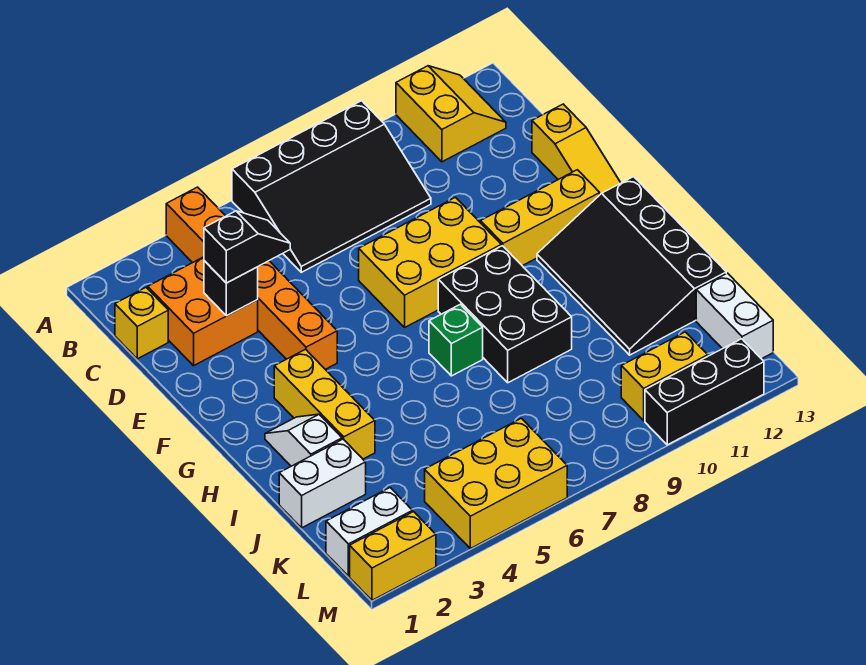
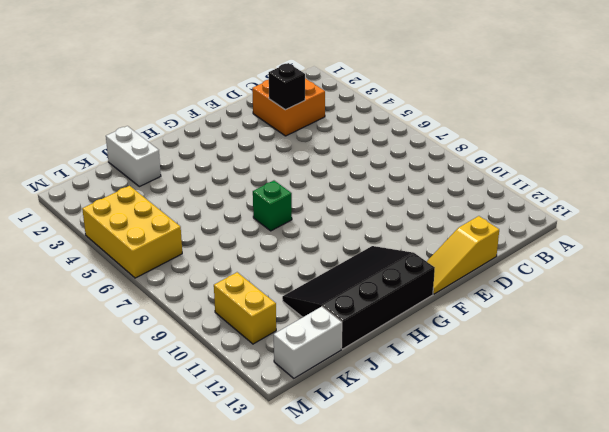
none -> orange 1x6 brick [166,187,337,369]
none -> black 3x4 slope [232,101,431,272]
none -> yellow 2x2 slope [396,66,506,162]

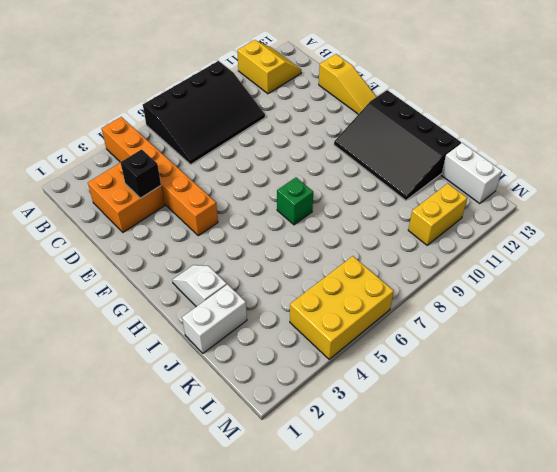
none -> yellow 1x1 brick [115,288,168,359]
none -> yellow 2x3 brick [359,197,501,327]
none -> yellow 1x3 brick [481,170,600,266]

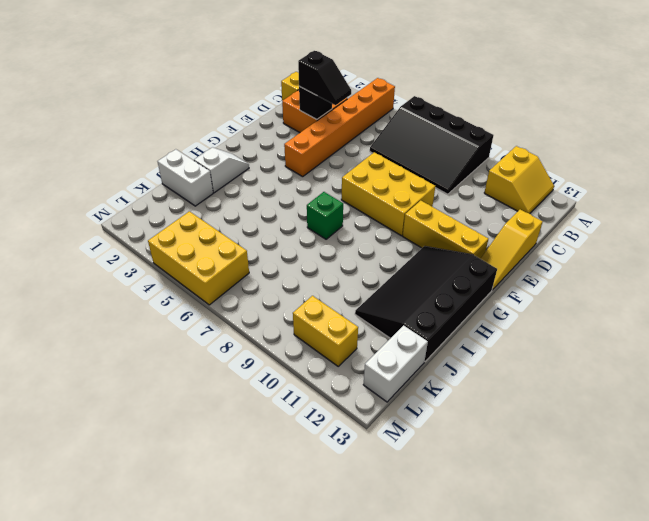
none -> yellow 1x3 brick [274,349,375,459]
none -> black 2x3 brick [438,246,572,383]
none -> white 1x2 brick [326,488,413,576]

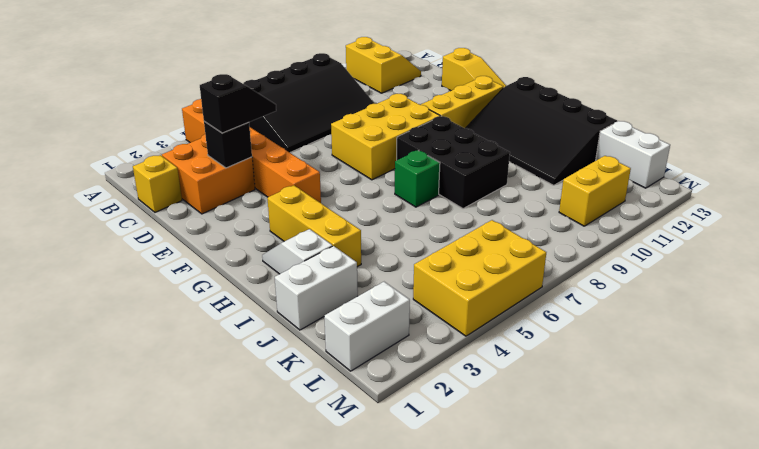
none -> yellow 1x2 brick [350,512,436,600]
none -> black 1x3 brick [645,339,764,445]

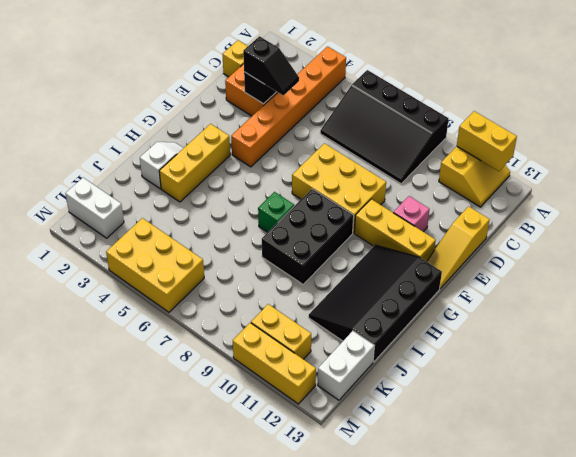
yellow 1x2 brick [457,111,517,171] -> yellow 1x2 brick moved to [350,512,436,600]
pink 1x1 brick [393,196,430,232] -> none
yellow 1x3 brick [233,323,316,404] -> black 1x3 brick [645,339,764,445]
none -> white 1x2 brick [279,439,366,528]

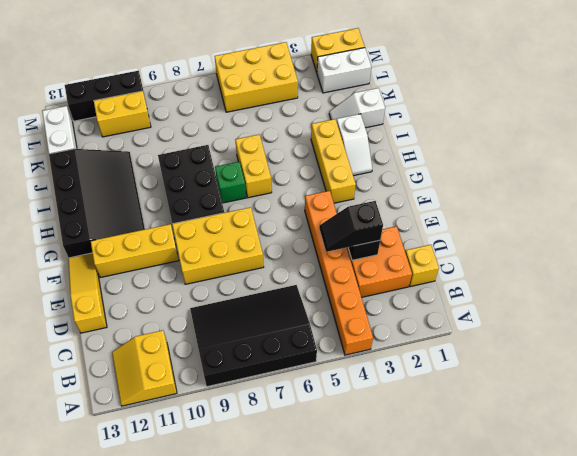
yellow 1x2 brick [235,134,272,198] -> none
white 1x2 slope [329,88,385,128] -> white 1x2 brick [279,439,366,528]

